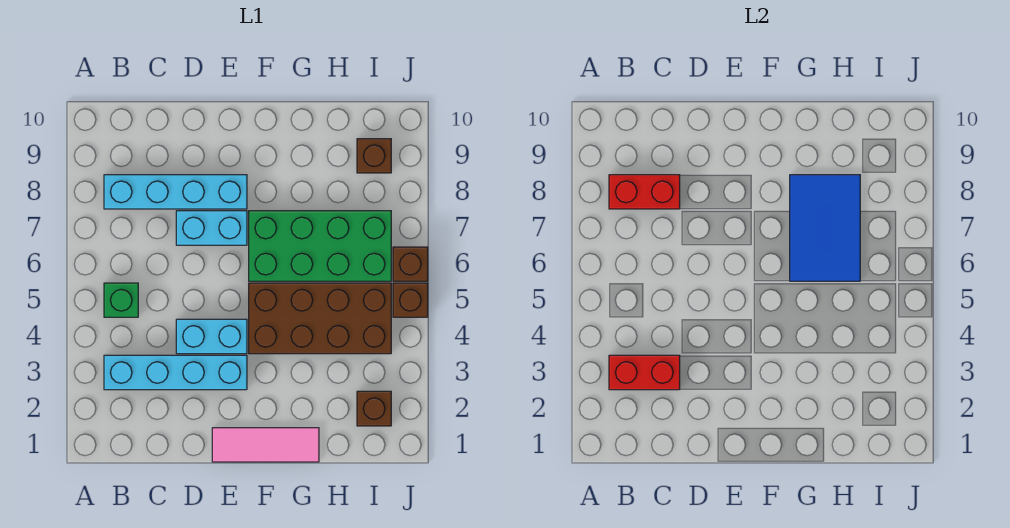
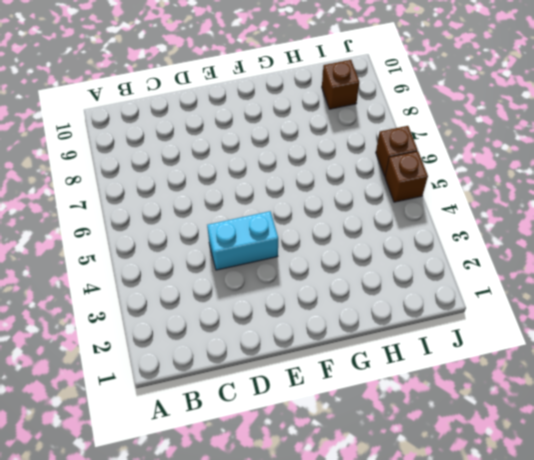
none -> cyan 1x4 brick [104,355,247,390]
none -> green 1x1 brick [104,283,138,317]
none -> cyan 1x4 brick [104,175,247,209]

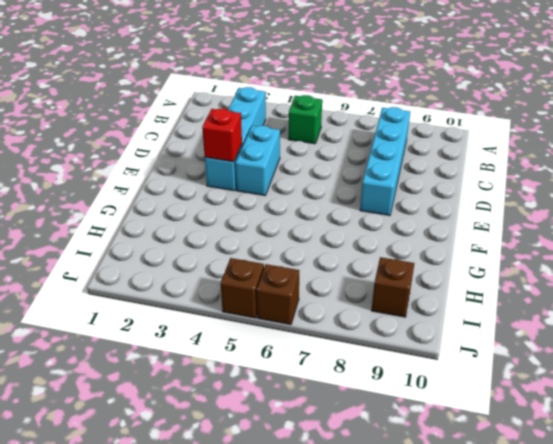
red 1x1 brick [202,109,242,162] -> none
none -> cyan 1x2 brick [176,211,247,245]
none -> pink 1x3 tile [212,428,319,462]
none -> brown 2x4 brick [249,283,391,354]

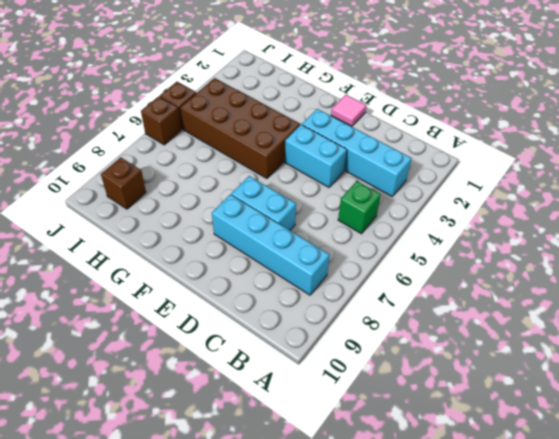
pink 1x1 tile [331,95,367,127] -> pink 1x3 tile [212,428,319,462]
none -> green 2x4 brick [249,211,391,281]
none -> brown 1x1 brick [357,391,391,426]
none -> red 1x2 brick [609,355,680,390]

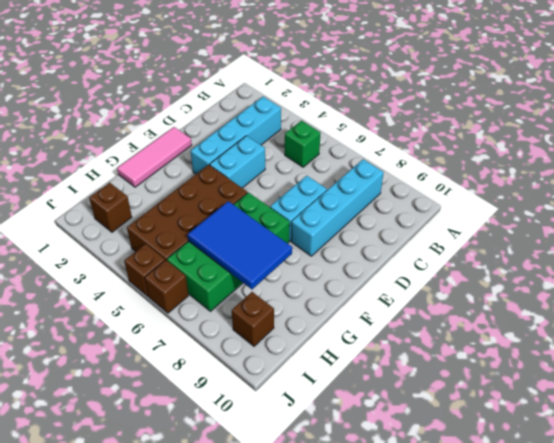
none -> red 1x2 brick [609,355,680,390]
none -> red 1x2 brick [609,175,680,209]

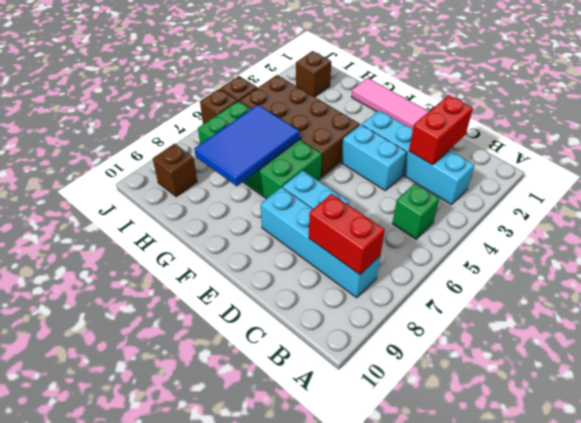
red 1x2 brick [409,95,473,165] -> red 1x2 brick turned to [609,355,680,390]

